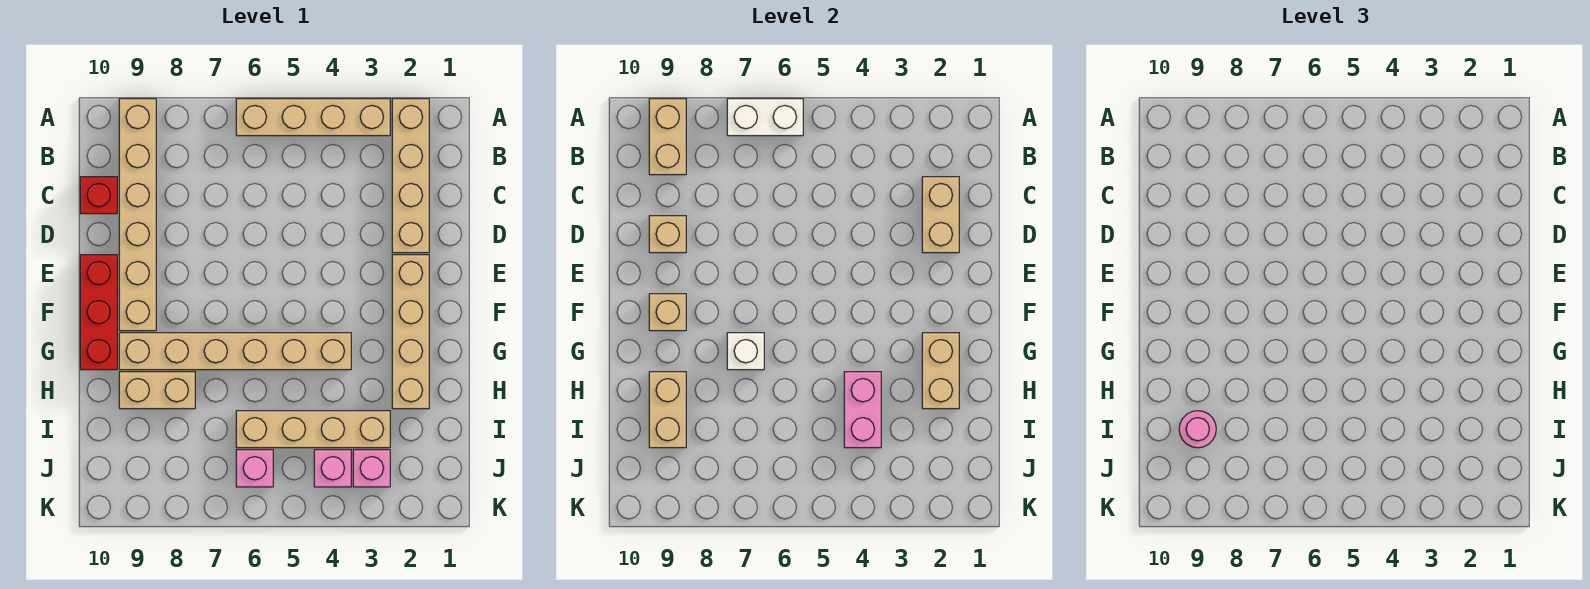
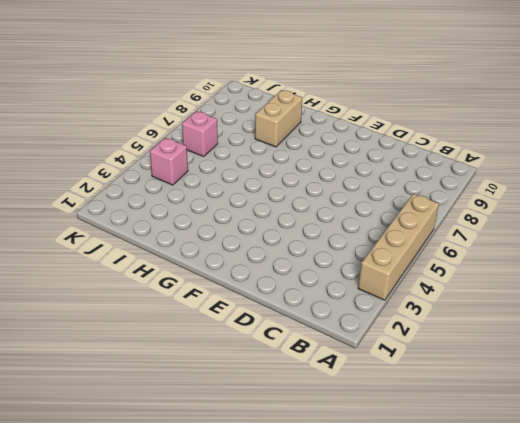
none -> tan 1x4 brick [392,99,429,253]
none -> tan 1x6 brick [119,99,156,331]
none -> red 1x1 brick [80,177,117,214]

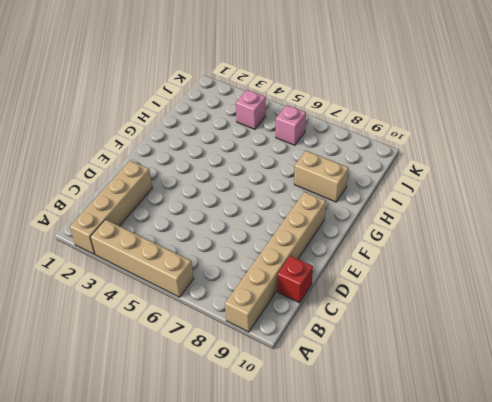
none -> tan 1x4 brick [392,255,429,409]
none -> red 1x3 brick [80,255,117,370]
none -> tan 1x6 brick [119,333,351,370]

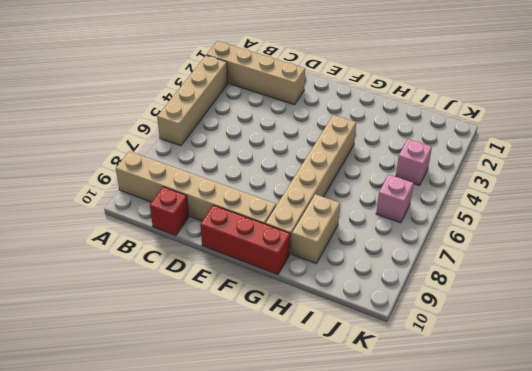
none -> tan 1x4 brick [392,255,429,409]
none -> tan 1x4 brick [236,411,390,448]
none -> pink 1x1 brick [353,450,390,487]

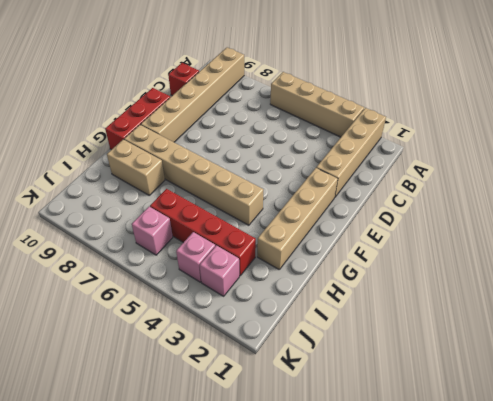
red 1x4 brick [150,189,256,276] -> tan 1x4 brick [236,411,390,448]
none -> white 1x2 brick [727,99,803,136]
none -> tan 1x2 brick [649,99,686,175]
none -> tan 1x2 brick [922,177,959,253]

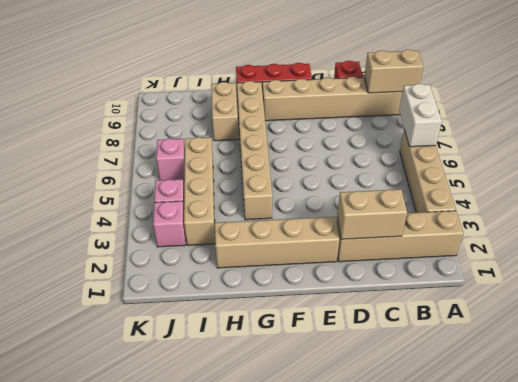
none -> tan 1x1 brick [649,216,686,253]
none -> tan 1x1 brick [649,294,686,331]
none -> tan 1x2 brick [922,333,959,409]

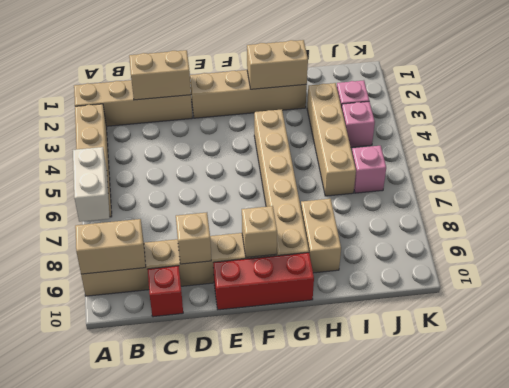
none -> white 1x1 brick [727,333,764,370]
none -> pink 1x2 brick [844,372,881,448]
none -> tan 1x2 brick [649,372,686,448]

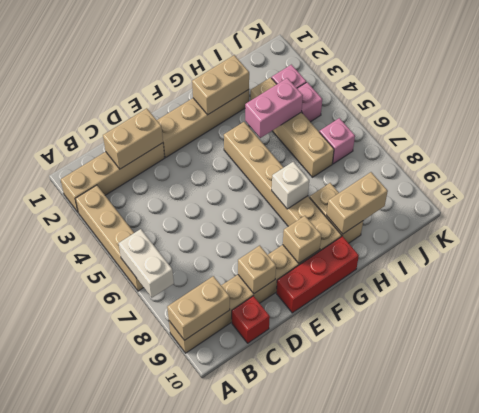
none -> pink 1x1 round brick [1179,411,1216,448]

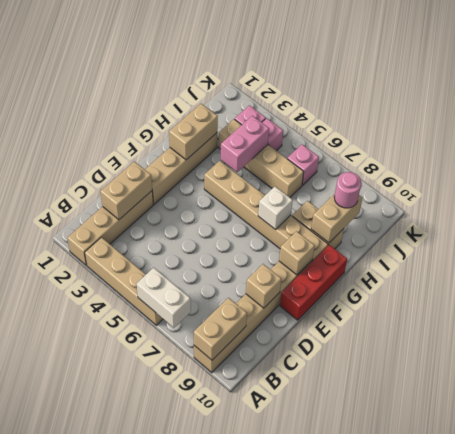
none -> red 1x1 brick [80,177,117,214]

